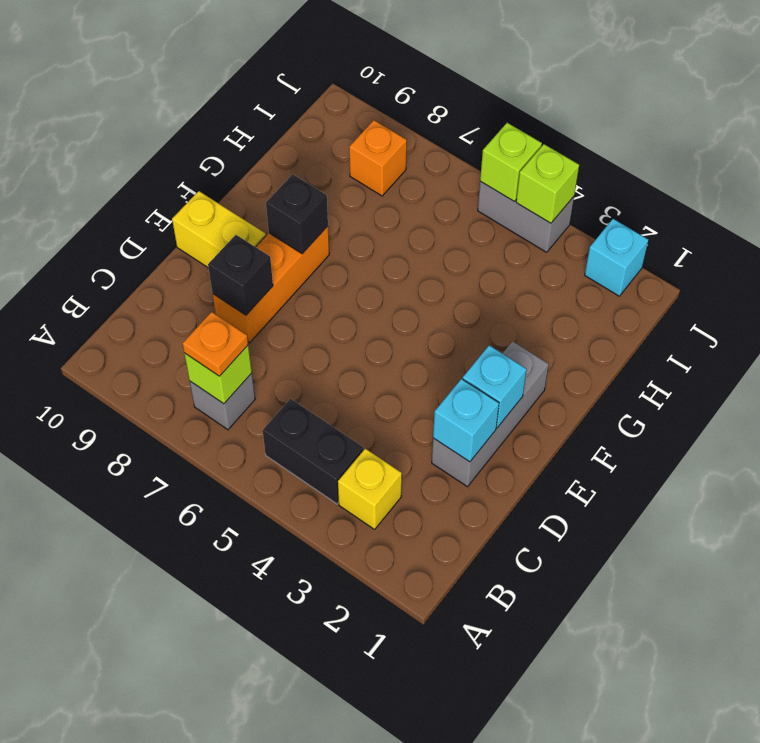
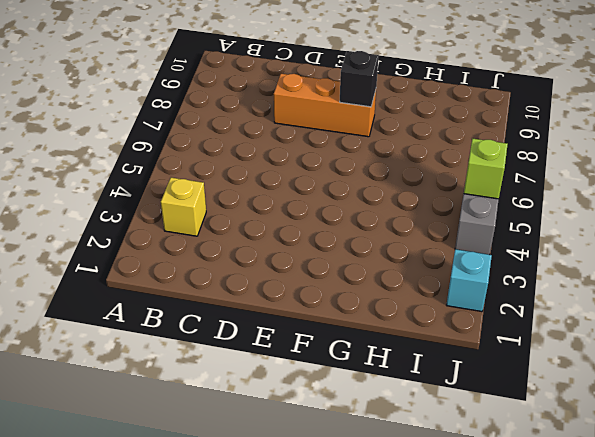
none -> black 1x2 brick [263,399,364,504]
none -> grey 1x1 brick [190,373,255,430]
none -> grey 1x3 brick [432,341,549,487]

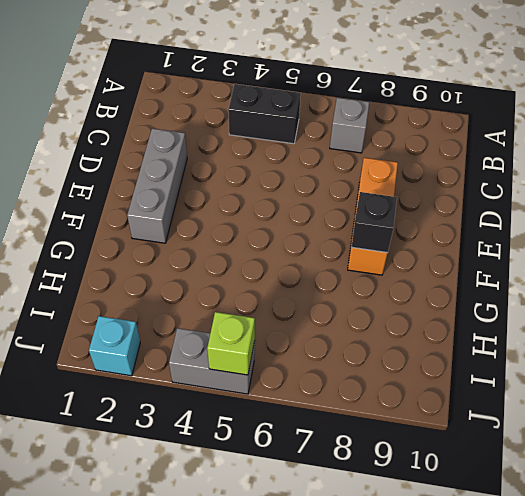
none -> yellow 1x1 brick [338,449,402,529]
none -> yellow 1x2 brick [172,191,266,267]
none -> orange 1x1 brick [349,120,407,196]

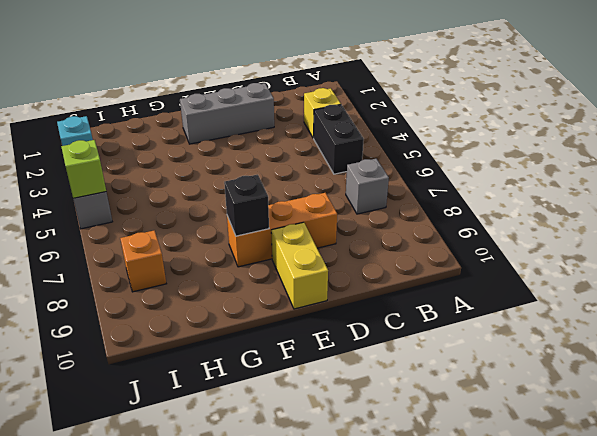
none -> lime 1x1 brick [184,346,252,404]
none -> cyan 1x1 brick [433,379,499,462]
none -> black 1x1 brick [208,235,273,315]

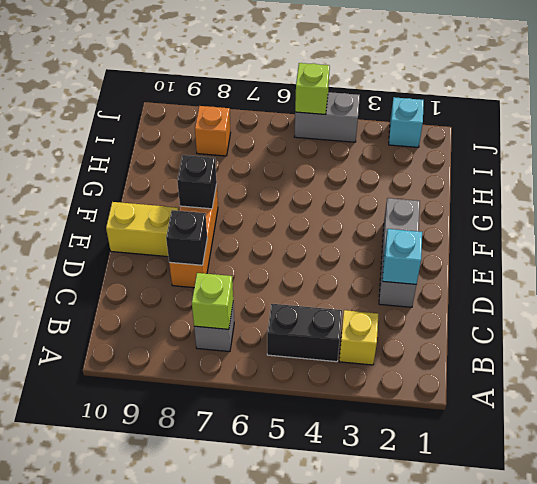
none -> cyan 1x1 brick [463,345,527,428]
none -> lime 1x1 brick [516,144,579,223]
none -> orange 1x1 plate [182,312,248,376]

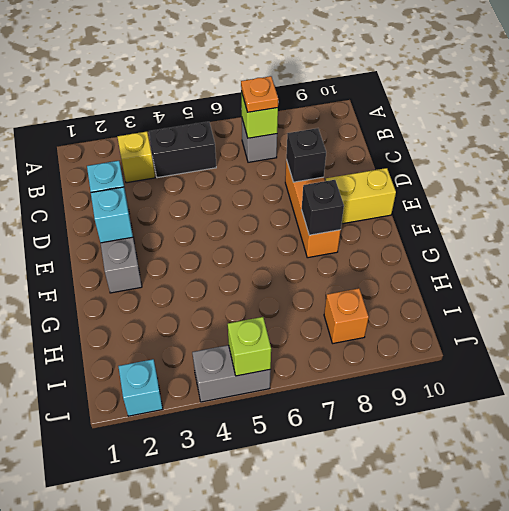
none -> lime 1x1 brick [516,144,579,223]

